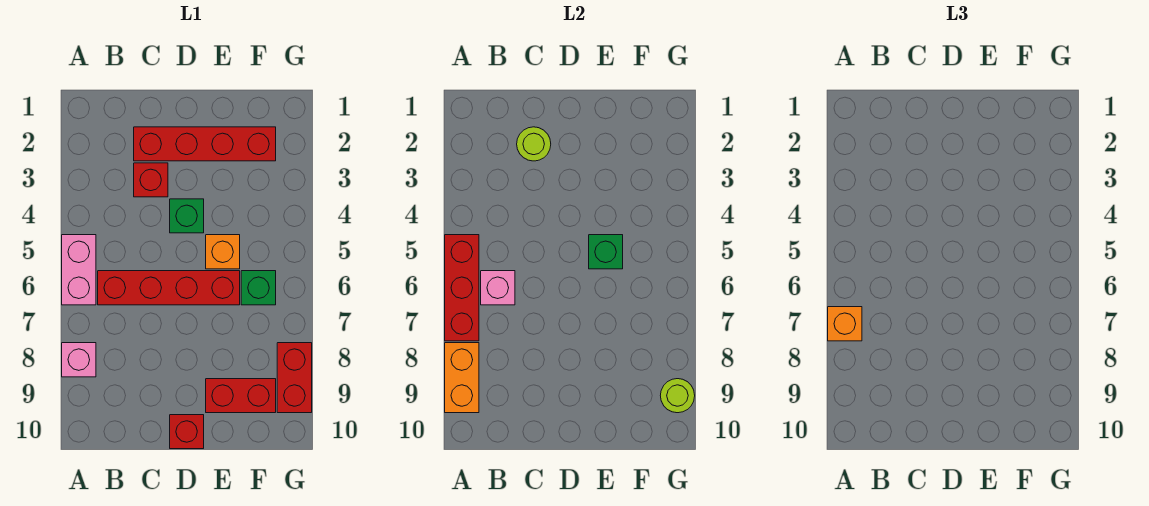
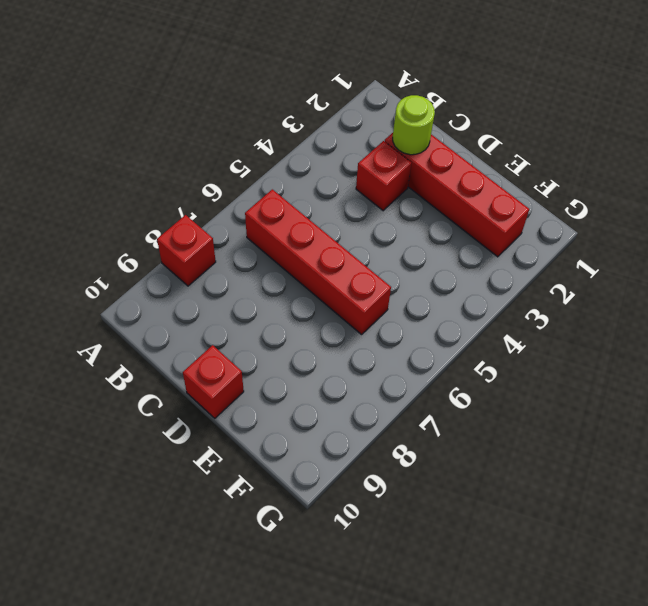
red 1x1 brick [157,215,216,286] -> pink 1x1 brick [62,343,96,377]
none -> pink 1x2 brick [62,235,96,305]
none -> green 1x1 brick [170,199,204,233]
none -> orange 1x1 brick [206,235,240,269]

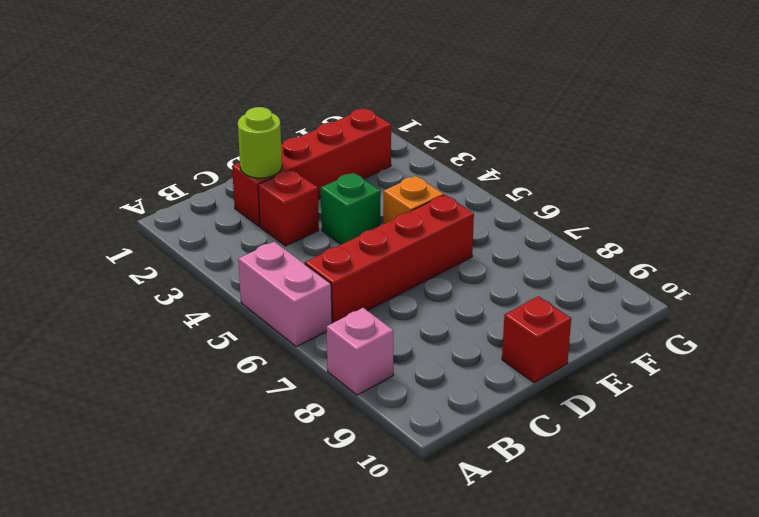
none -> red 1x2 brick [206,379,276,413]
none -> green 1x1 brick [241,271,276,305]
none -> red 1x2 brick [277,343,312,413]

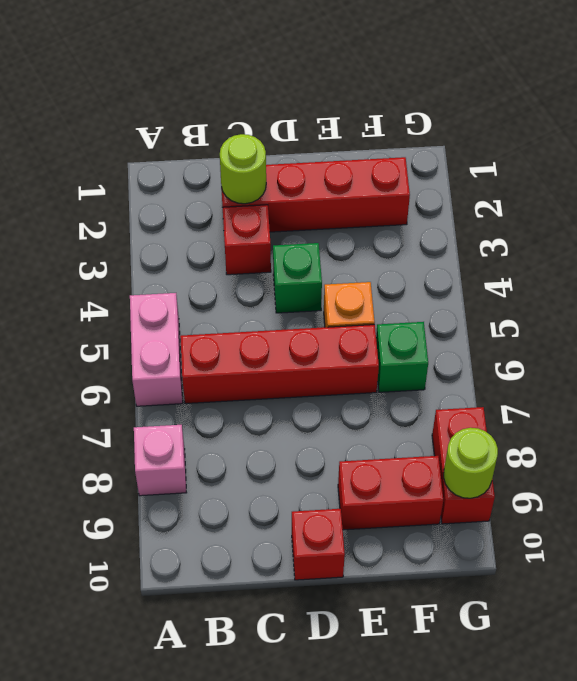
none -> red 1x3 brick [445,235,479,341]
none -> orange 1x2 brick [445,343,479,413]
none -> pink 1x1 brick [481,271,515,305]

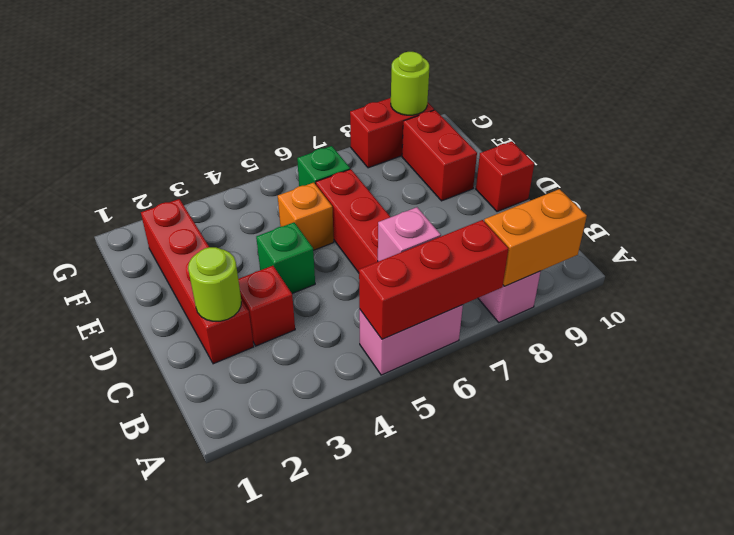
none -> green 1x1 brick [589,235,623,269]
none -> orange 1x1 brick [828,307,862,341]

